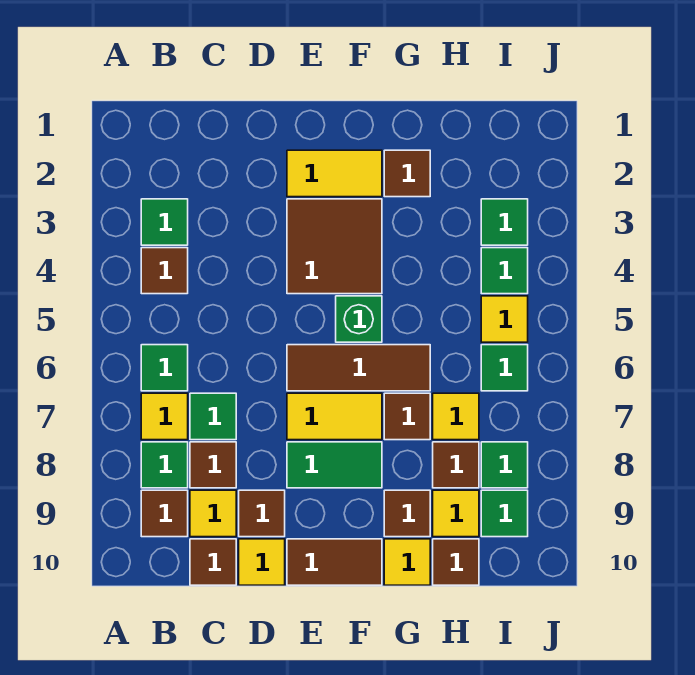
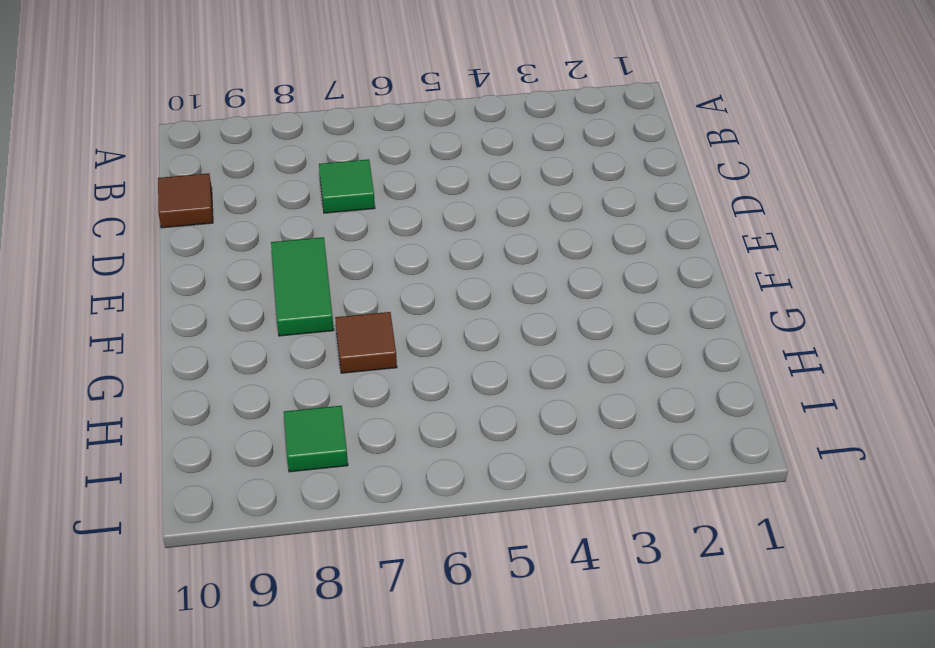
none -> green 1x1 tile [141,199,188,245]
none -> brown 1x1 tile [141,248,188,294]
none -> green 1x1 tile [141,345,188,391]
none -> yellow 1x1 tile [141,393,188,440]

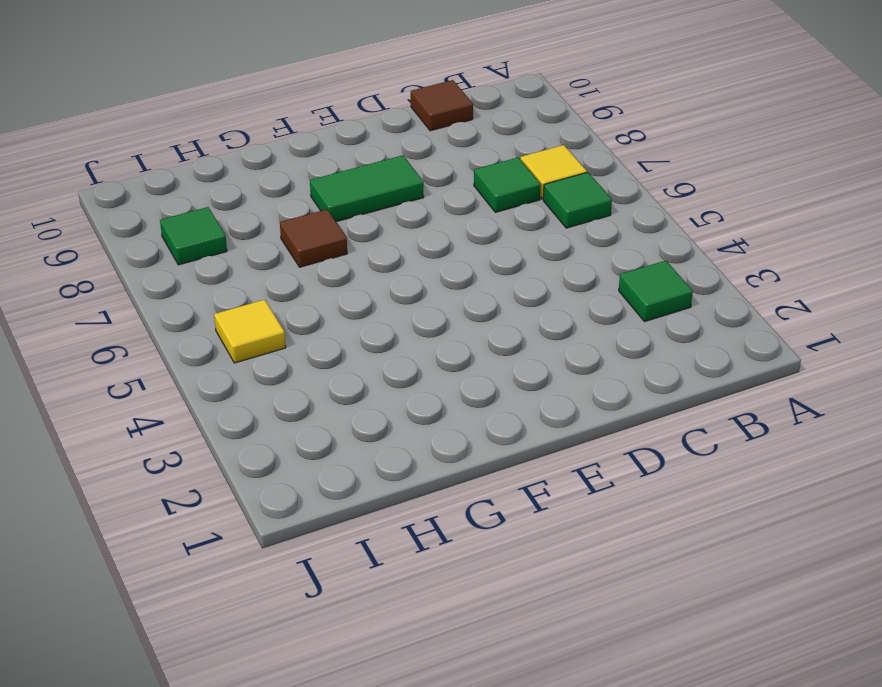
none -> brown 1x1 tile [141,248,188,294]
none -> green 1x1 tile [141,442,188,488]
none -> brown 1x1 tile [141,490,188,537]
none -> brown 1x1 tile [190,442,236,488]

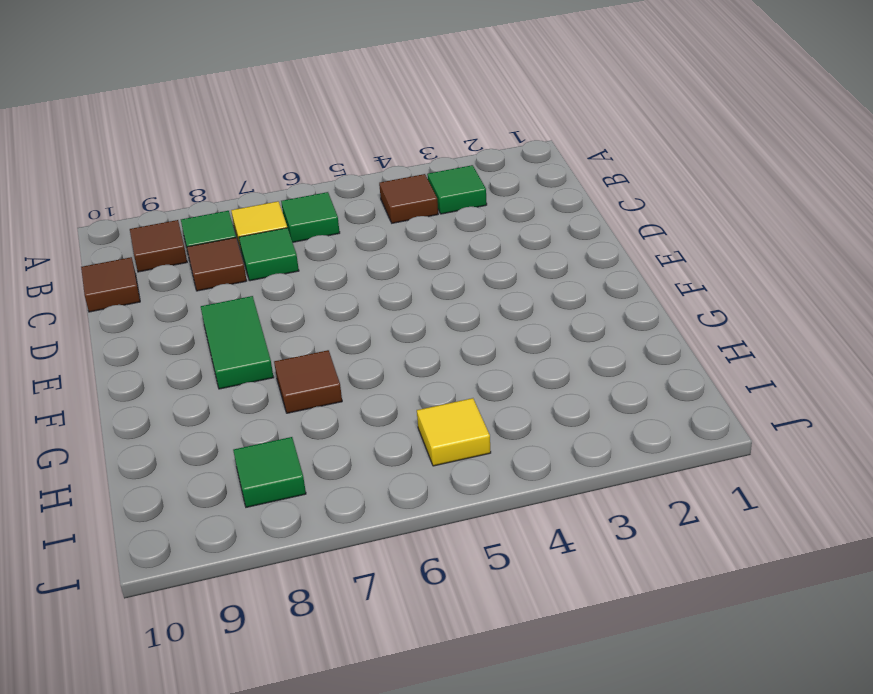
none -> yellow 1x1 tile [190,490,236,537]
none -> brown 1x1 tile [239,490,285,537]
none -> yellow 1x1 tile [239,539,285,585]
none -> yellow 1x2 tile [287,150,382,197]

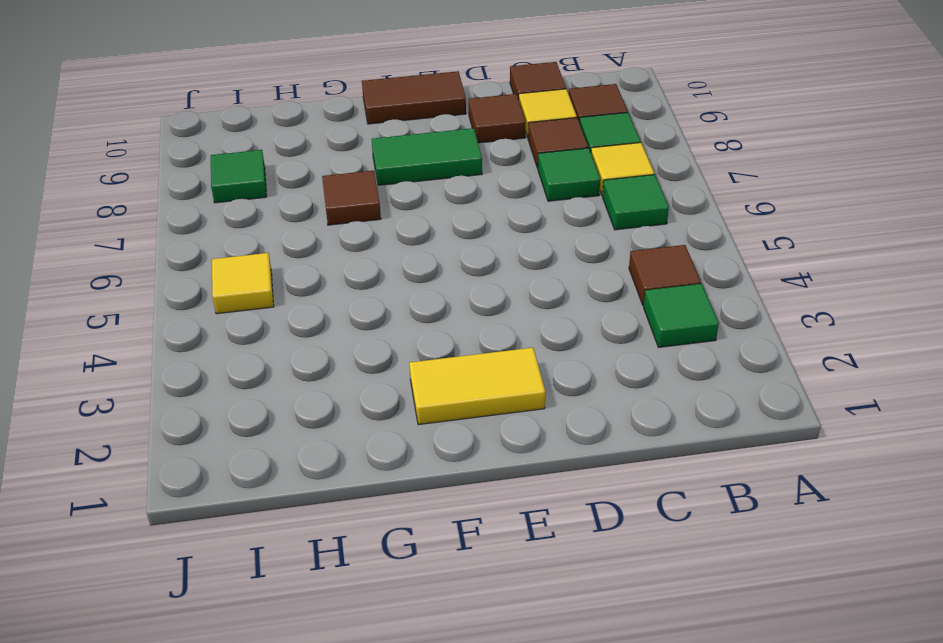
none -> yellow 1x1 tile [239,539,285,585]
none -> brown 2x2 tile [287,199,382,294]
none -> brown 1x3 tile [287,345,430,391]
none -> yellow 1x2 tile [287,393,382,440]

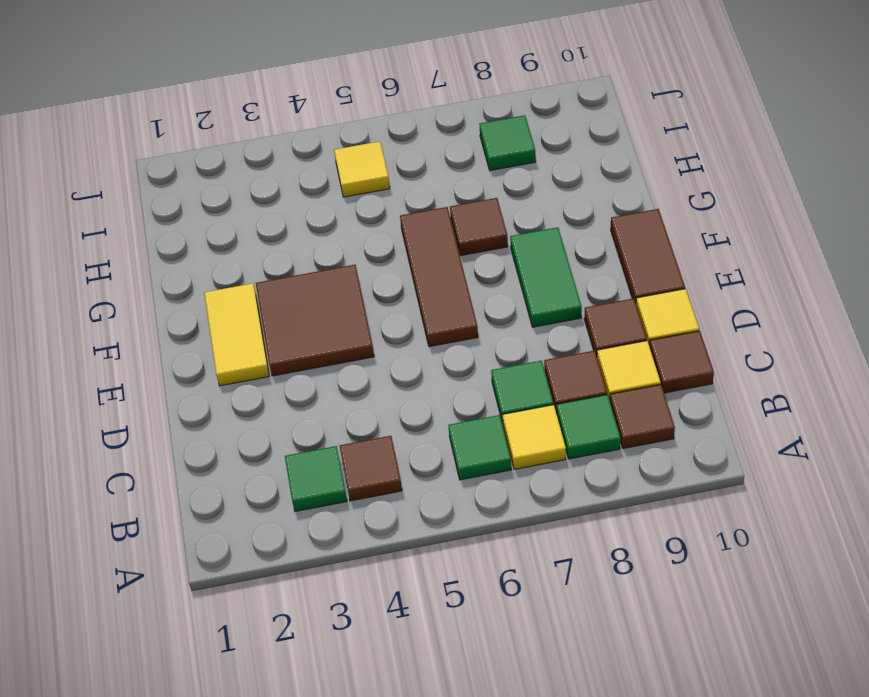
none -> yellow 1x2 tile [287,393,382,440]
none -> green 1x1 brick [336,296,382,342]
none -> brown 1x1 tile [384,150,430,197]
none -> brown 1x1 tile [384,490,430,537]

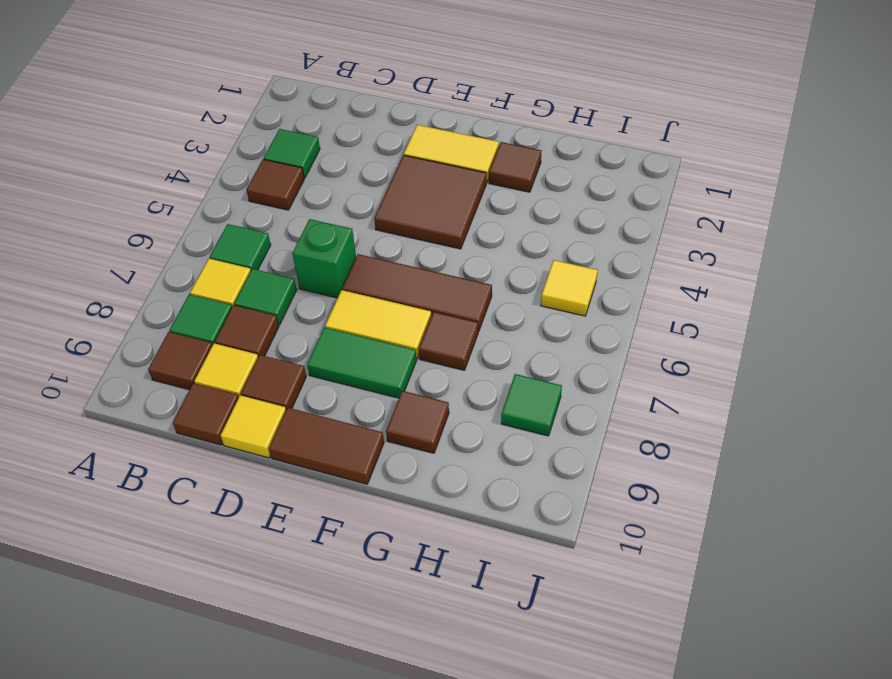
green 1x1 brick [292,219,356,298] -> green 1x1 brick moved to [336,296,382,342]
none -> yellow 1x1 tile [384,539,430,585]
none -> yellow 1x1 tile [433,393,479,440]
none -> brown 1x1 tile [433,442,479,488]
none -> yellow 1x1 tile [433,490,479,537]

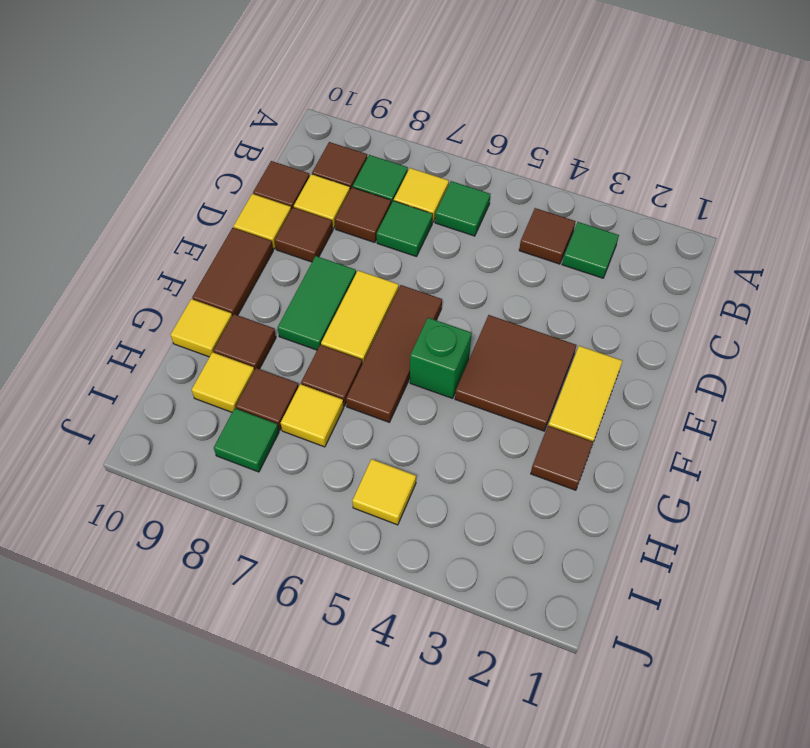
none -> brown 1x1 tile [433,539,479,585]
none -> green 1x1 tile [481,199,528,245]
none -> green 1x1 tile [481,248,528,294]
none -> green 1x1 tile [481,345,528,391]

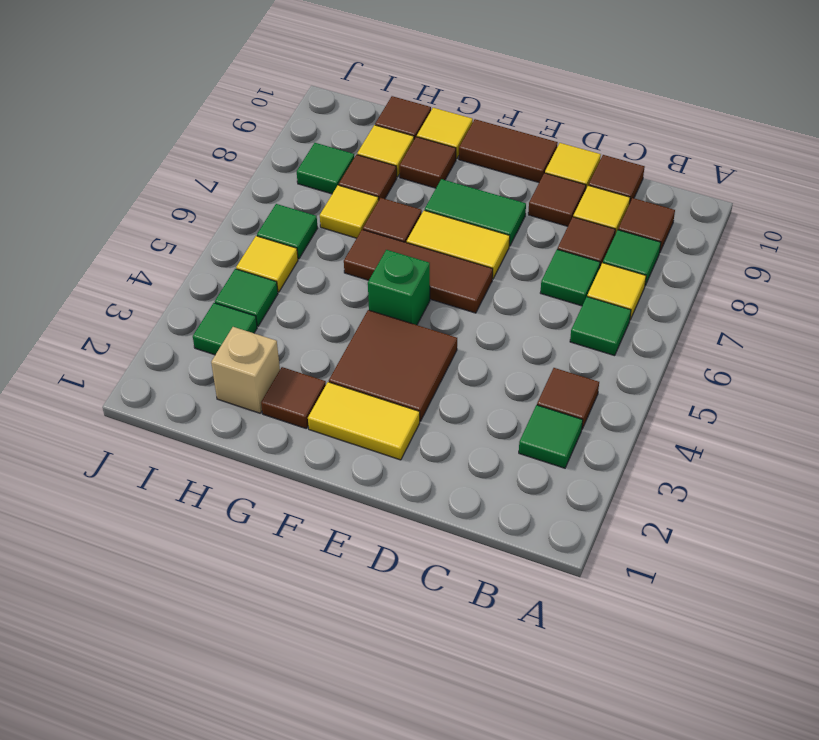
tan 1x1 brick [211,327,280,413] -> none
none -> green 1x1 tile [481,490,528,537]

